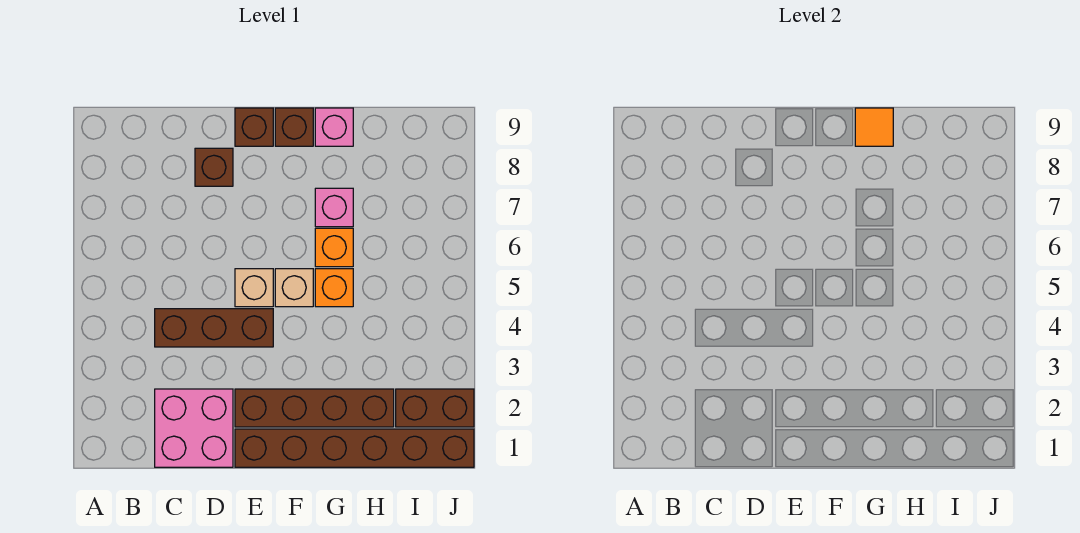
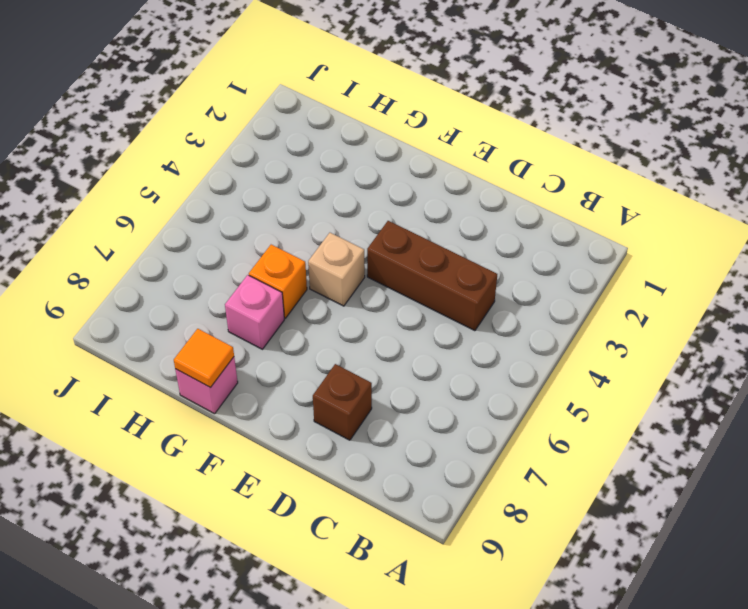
none -> pink 2x2 brick [155,389,233,467]
none -> brown 1x6 brick [235,429,474,467]
none -> brown 1x4 brick [235,389,394,427]

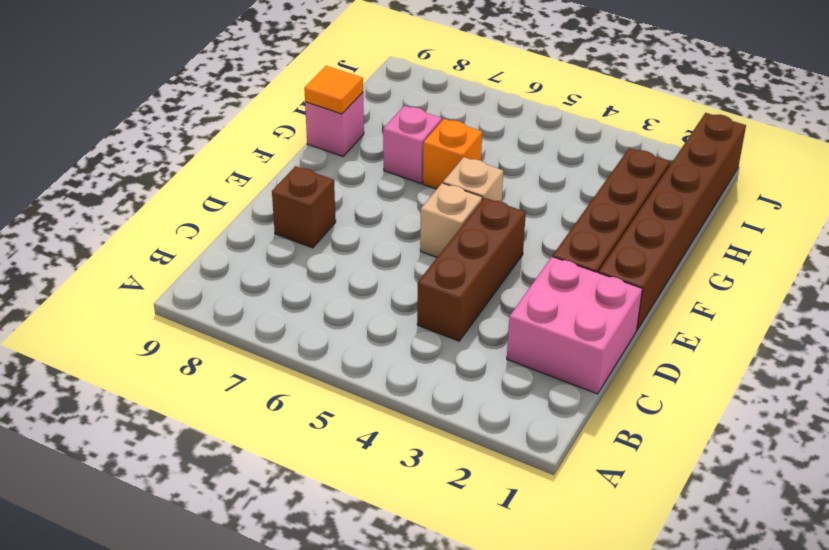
none -> brown 1x1 brick [235,108,273,146]
none -> brown 1x1 brick [275,108,313,146]
none -> orange 1x1 brick [315,269,353,307]

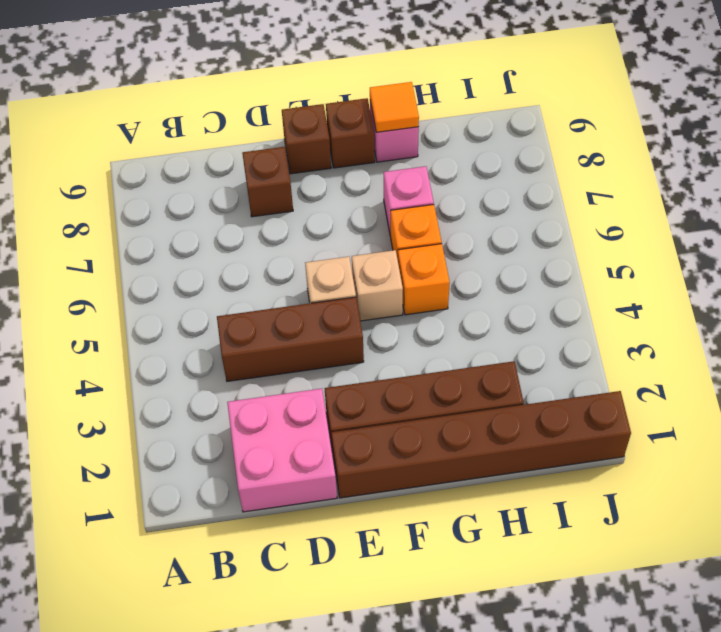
none -> brown 1x2 brick [396,389,474,427]

